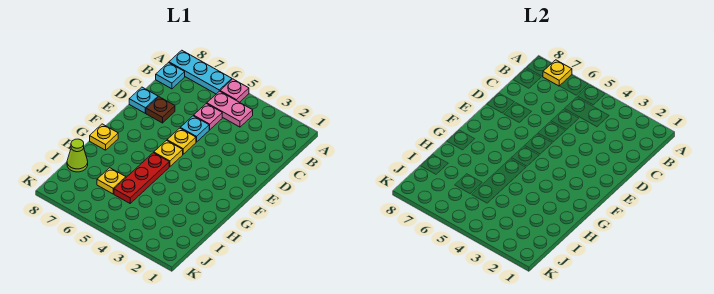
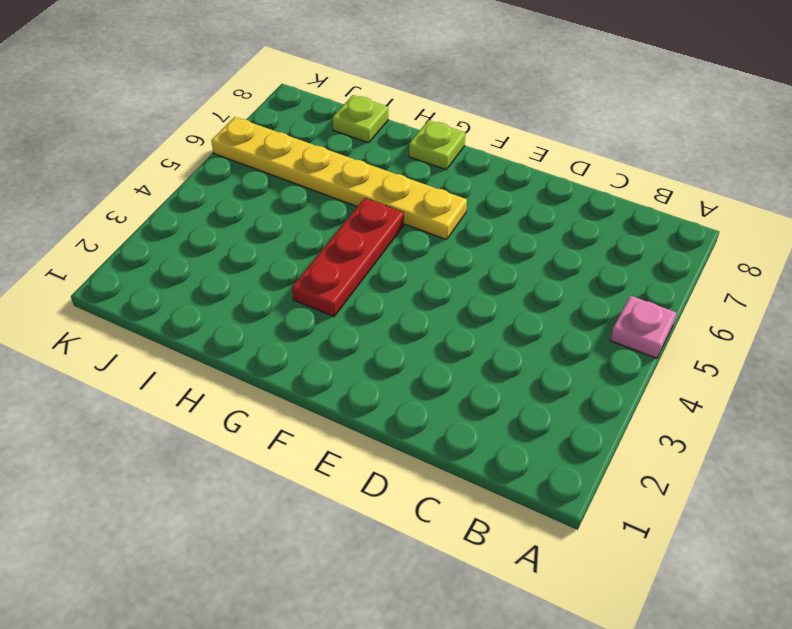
yellow 1x6 plate [211,117,467,240] -> yellow 1x1 plate [97,168,126,194]
red 1x3 plate [292,198,404,317] -> red 1x3 plate turned to [114,153,169,203]
lime 1x1 plate [409,120,465,170] -> yellow 1x1 plate [90,124,118,150]
lime 1x1 plate [332,95,388,143] -> lime 1x1 cone [67,139,88,172]
none -> cyan 1x3 plate [169,50,232,94]
none -> pink 1x2 plate [207,91,253,127]
none -> cyan 1x1 plate [156,63,185,89]

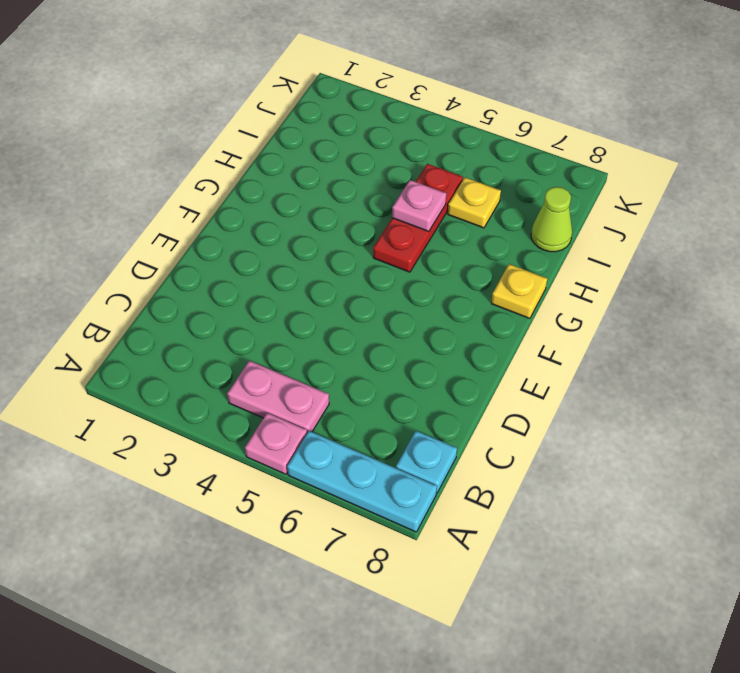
pink 1x1 plate [392,180,446,232] -> pink 1x1 plate moved to [194,104,222,130]
none -> cyan 1x1 plate [181,116,209,142]
none -> brown 1x1 plate [146,97,175,123]
none -> cyan 1x1 plate [129,87,158,113]

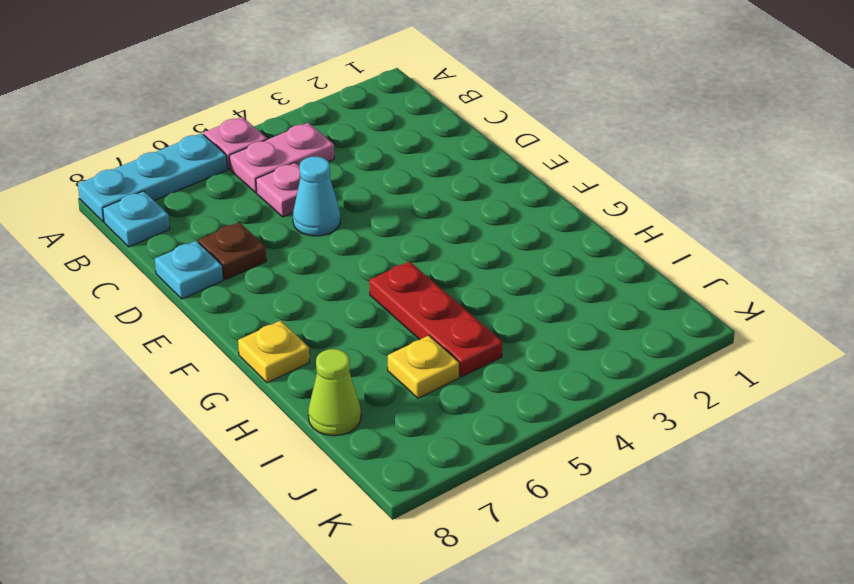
cyan 1x1 cone [293,156,340,236] -> cyan 1x1 plate [181,116,209,142]
none -> yellow 1x1 plate [167,128,196,154]
none -> yellow 1x1 plate [154,141,183,167]
none -> yellow 1x1 plate [543,60,572,86]

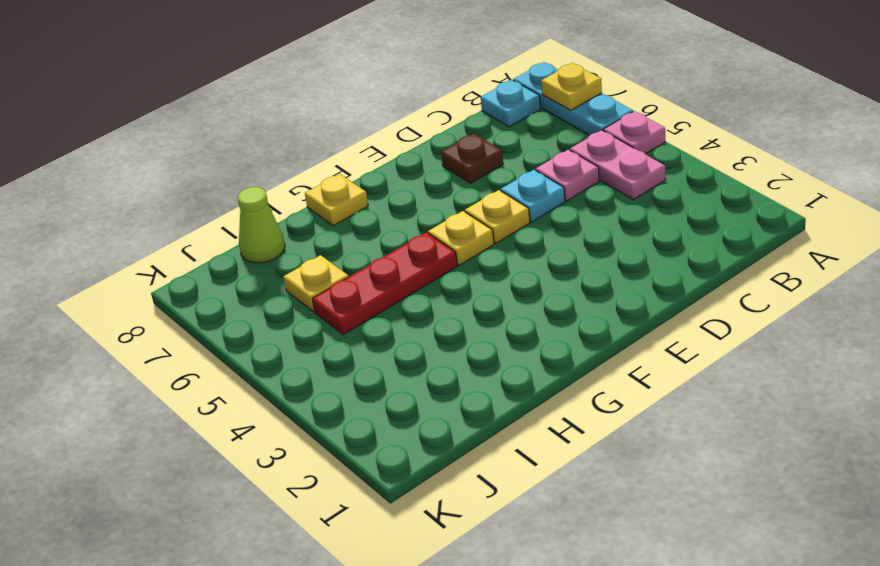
none -> cyan 1x1 plate [129,87,158,113]

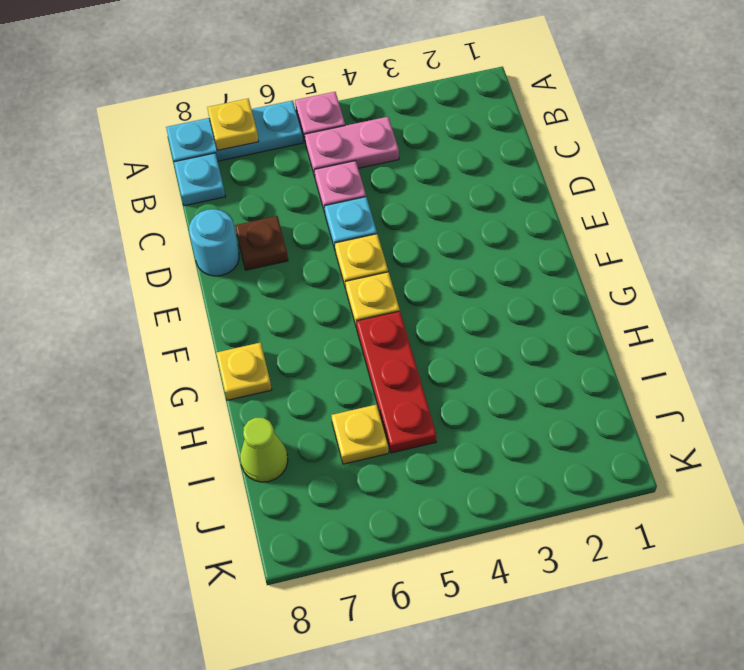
cyan 1x1 round brick [189,209,239,276] -> cyan 1x1 plate [129,87,158,113]

